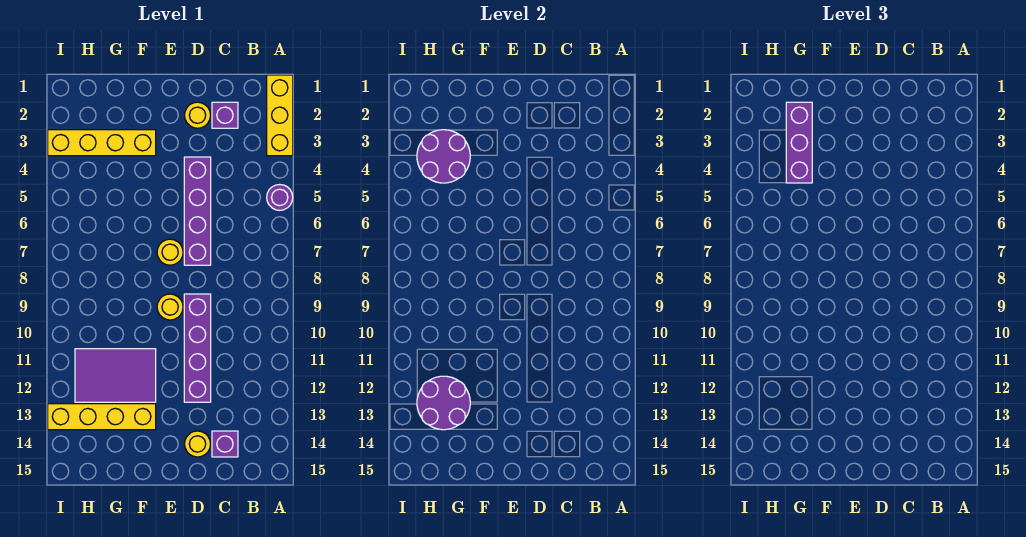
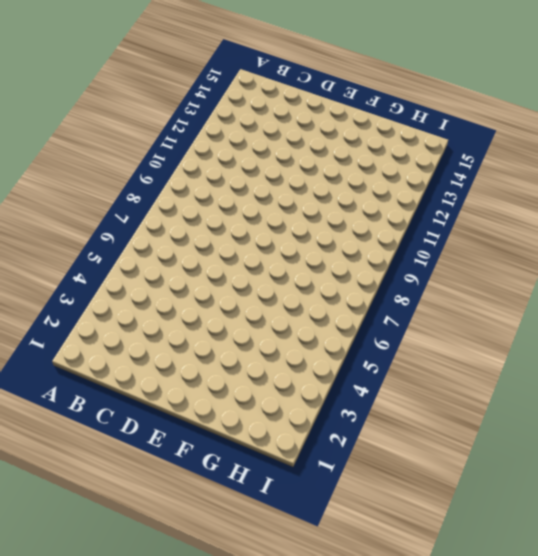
none -> yellow 1x3 brick [267,75,293,156]
none -> purple 1x1 round brick [267,184,293,210]
none -> purple 1x1 brick [212,102,238,128]

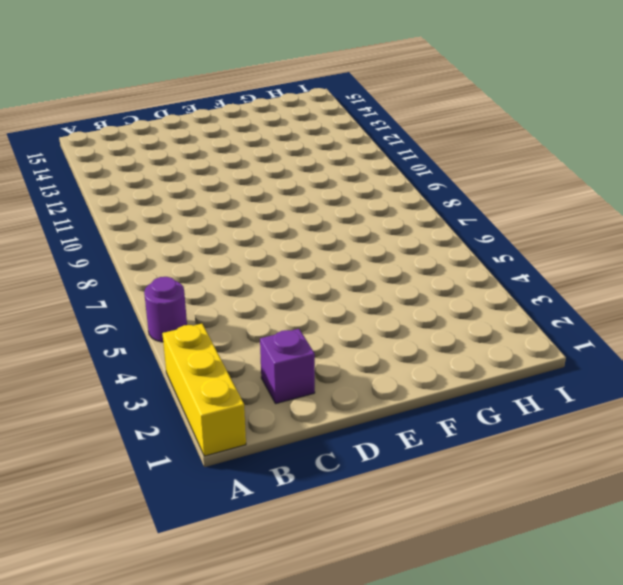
none -> purple 1x1 brick [212,431,238,457]
none -> yellow 1x1 round brick [185,102,211,128]
none -> purple 1x4 brick [184,157,211,265]

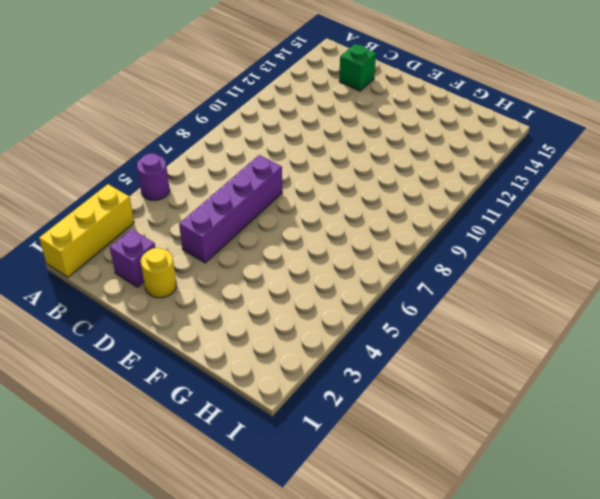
green 1x1 brick [339,44,376,91] -> purple 1x1 brick [212,431,238,457]
none -> purple 1x4 brick [184,294,211,402]
none -> yellow 1x1 round brick [185,431,210,457]
none -> yellow 1x1 round brick [157,239,183,265]

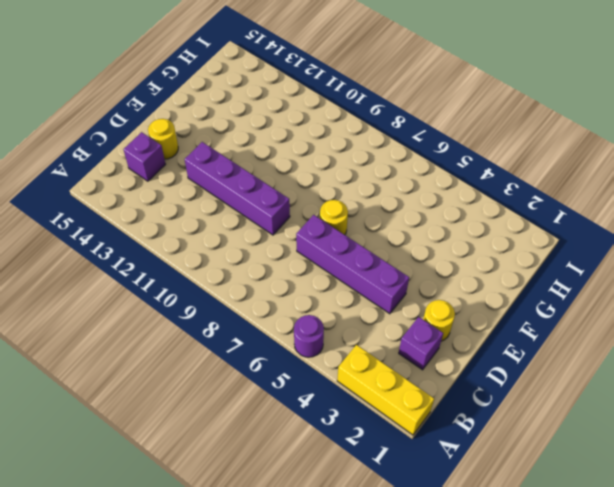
none -> yellow 1x1 round brick [157,294,183,320]
none -> yellow 1x4 brick [48,130,156,156]
none -> purple 2x3 tile [75,349,156,402]

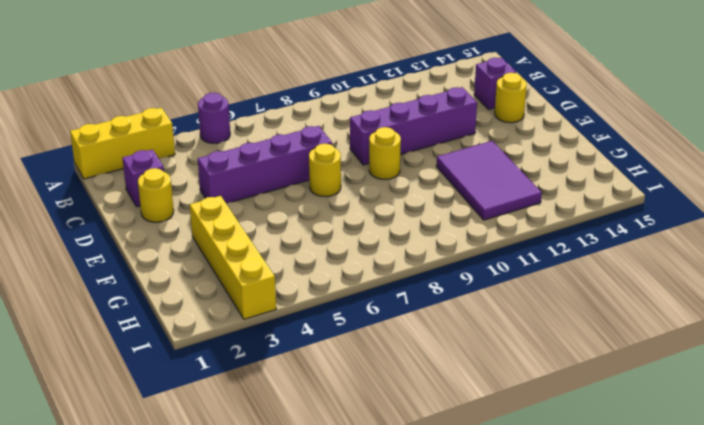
none -> yellow 1x4 brick [48,404,156,430]
none -> purple 2x2 round brick [417,130,470,183]
none -> purple 2x2 round brick [417,376,470,430]

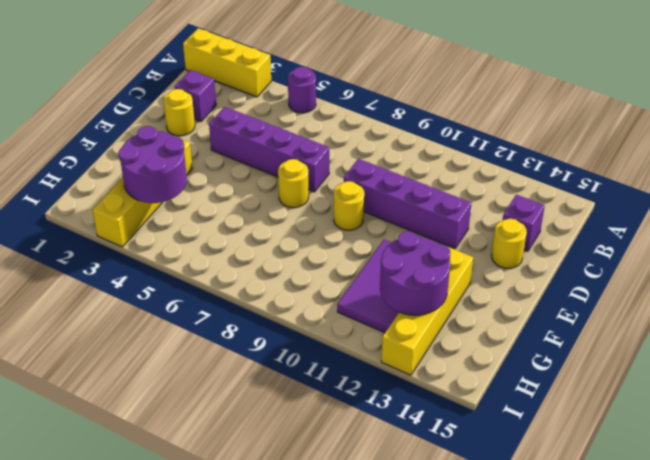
none -> purple 1x3 brick [786,102,812,183]

